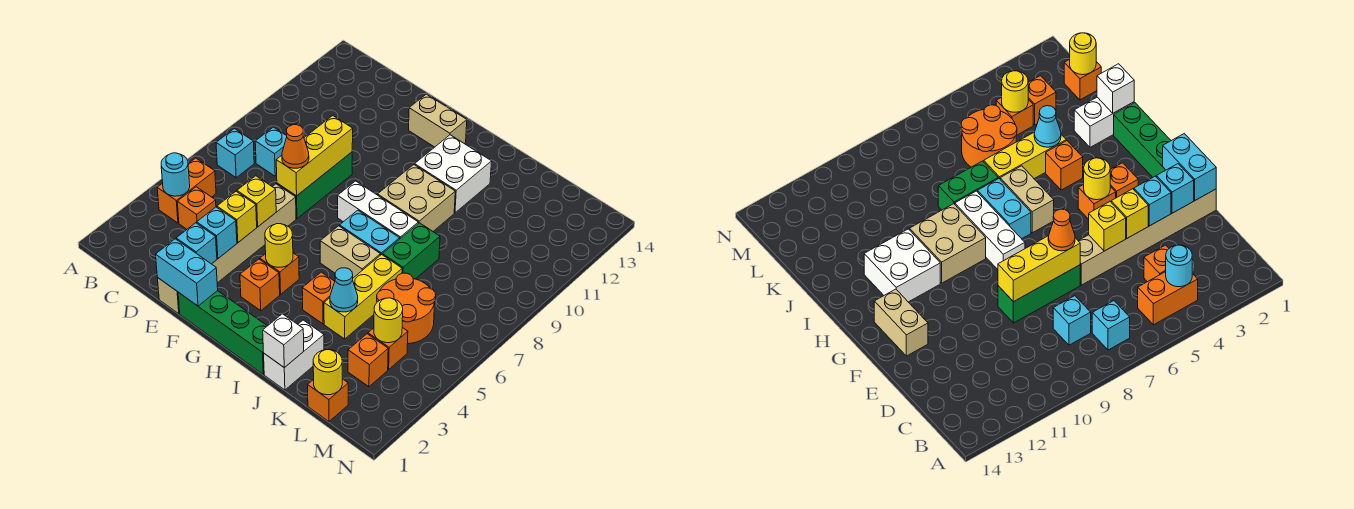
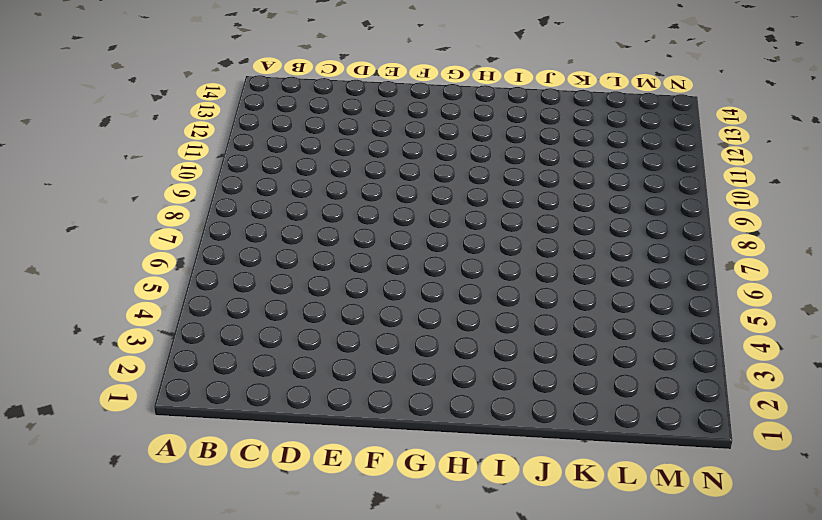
none -> orange 1x2 brick [157,158,216,223]
none -> cyan 1x1 brick [216,129,254,178]
none -> orange 1x1 brick [177,187,216,229]
none -> cyan 1x1 brick [255,127,287,176]

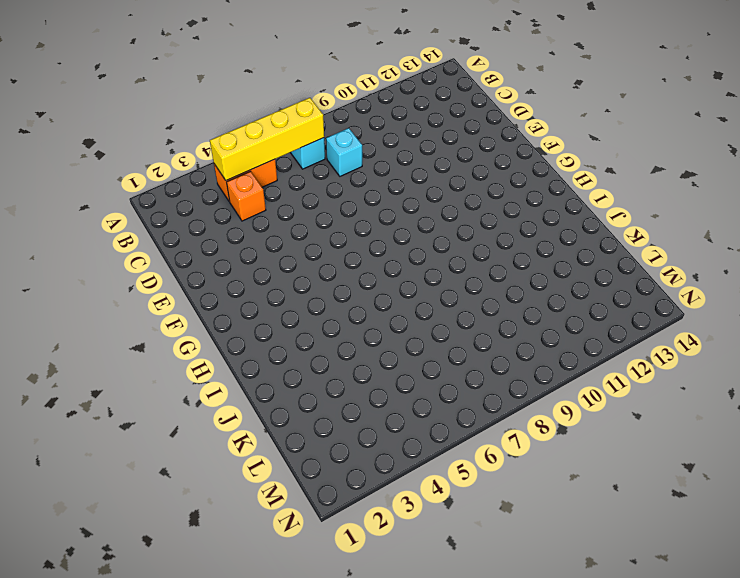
yellow 1x4 brick [210,98,324,180] -> cyan 1x1 round brick [161,153,190,196]
none -> tan 1x6 brick [157,184,296,314]
none -> green 1x3 brick [277,152,352,219]
none -> green 1x4 brick [178,291,267,374]
none -> tan 1x2 brick [409,94,467,147]

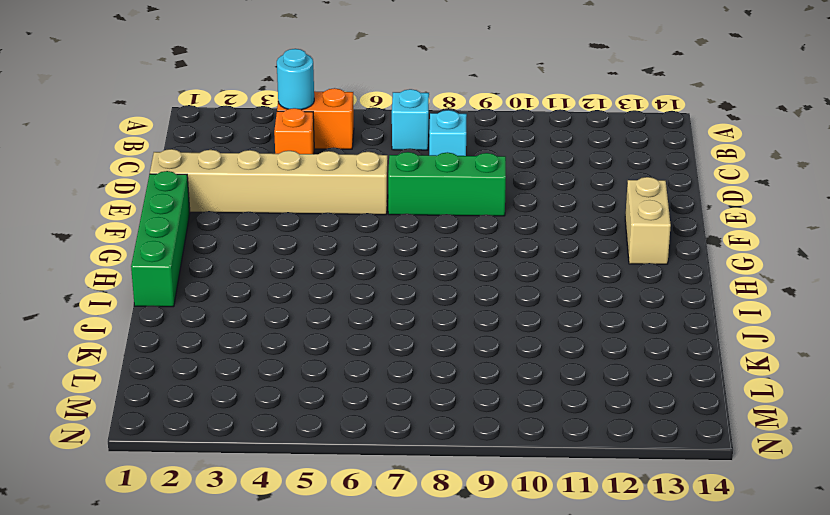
none -> orange 1x1 brick [240,259,280,311]
none -> orange 1x1 brick [260,253,299,294]
none -> white 1x3 brick [338,181,418,238]
none -> tan 1x2 brick [320,226,381,278]

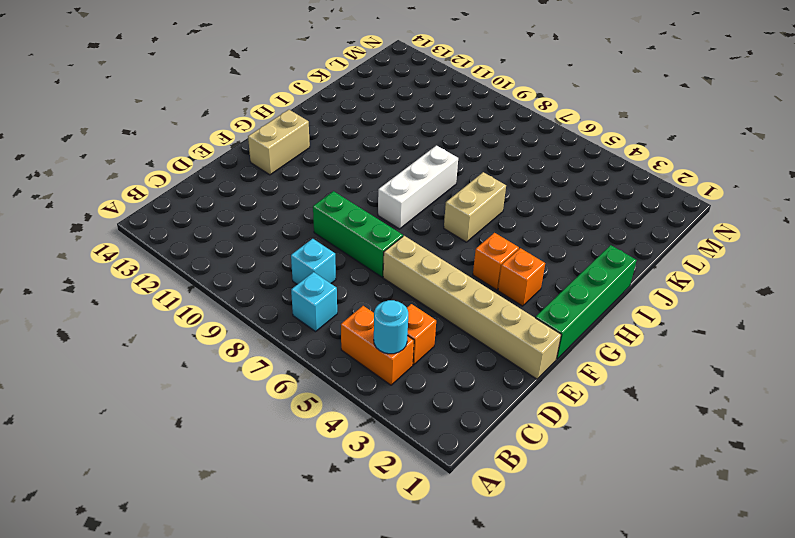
none -> cyan 1x2 brick [340,210,400,254]
none -> tan 2x2 brick [378,165,455,231]
none -> white 2x2 brick [415,135,492,213]
none -> orange 1x1 brick [302,272,335,324]

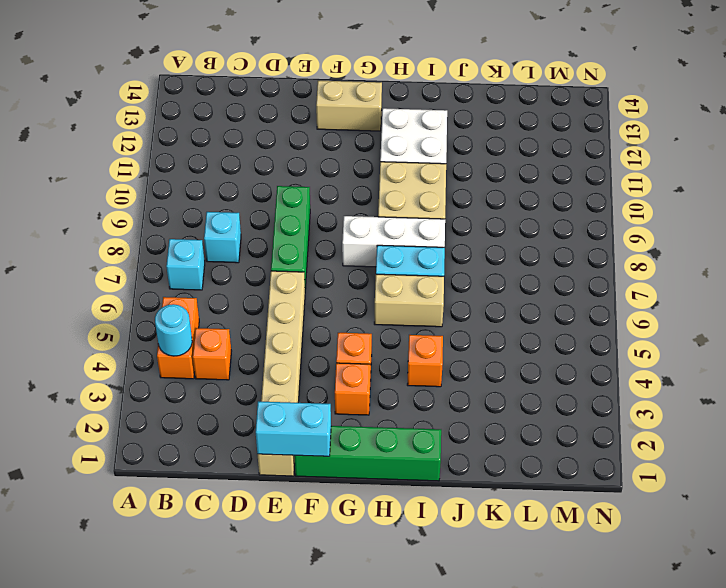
none -> white 1x2 brick [264,320,324,390]
none -> yellow 1x3 brick [324,254,402,339]
none -> green 1x2 brick [382,223,440,279]
none -> orange 2x2 round brick [377,273,436,344]

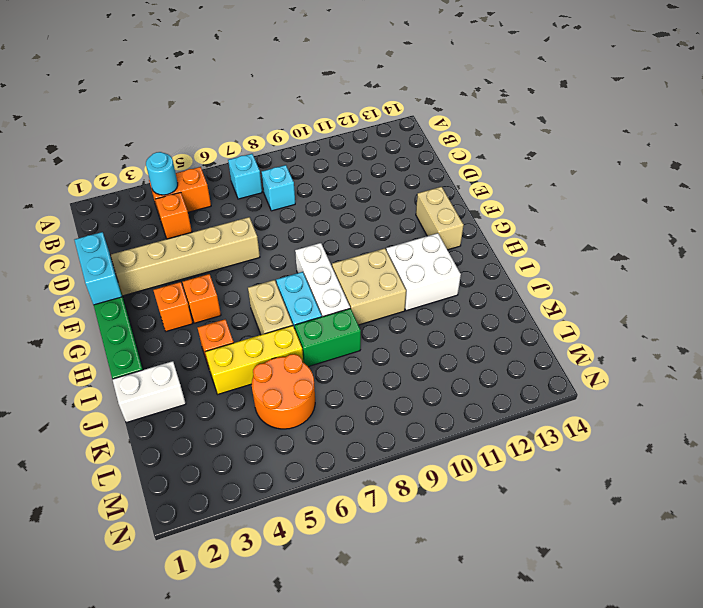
none -> green 1x3 brick [277,152,352,219]
none -> orange 1x1 brick [308,379,348,422]
none -> orange 1x1 brick [348,334,388,387]
none -> orange 1x1 brick [368,328,408,369]

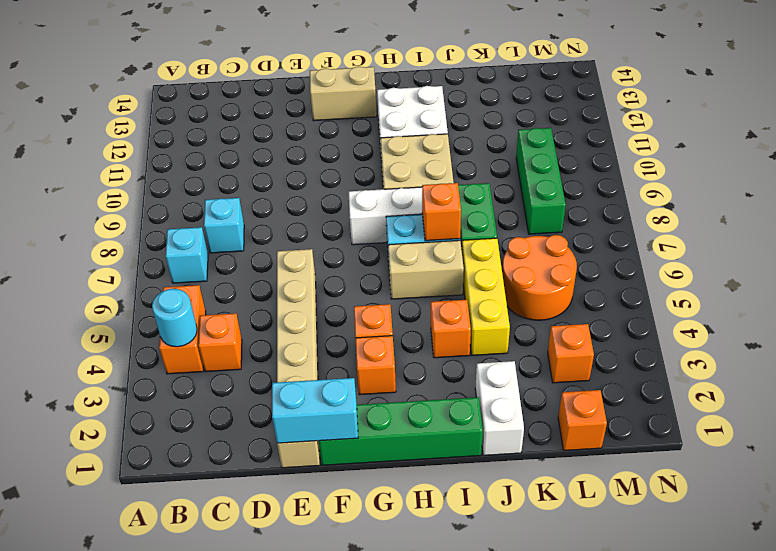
orange 1x1 brick [422,183,461,241] -> orange 1x1 brick moved to [368,328,408,369]
green 1x3 brick [516,128,566,234] -> green 1x3 brick moved to [277,152,352,219]
none -> cyan 1x1 brick [176,223,217,264]
none -> cyan 1x1 brick [197,207,237,259]
none -> yellow 1x1 brick [217,191,257,243]
none -> yellow 1x1 brick [237,176,276,227]

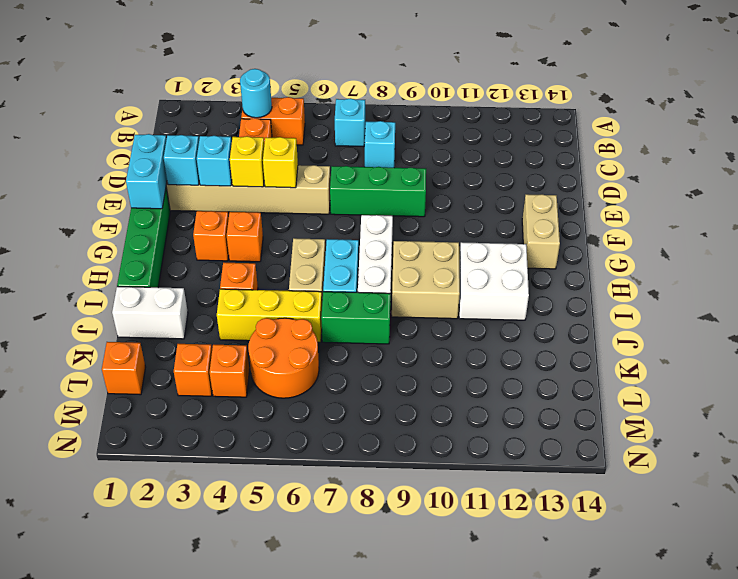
none -> yellow 1x3 brick [276,116,353,196]
none -> yellow 1x1 round brick [265,224,293,267]
none -> white 1x1 brick [263,314,304,368]
none -> cyan 1x1 cone [330,268,358,312]

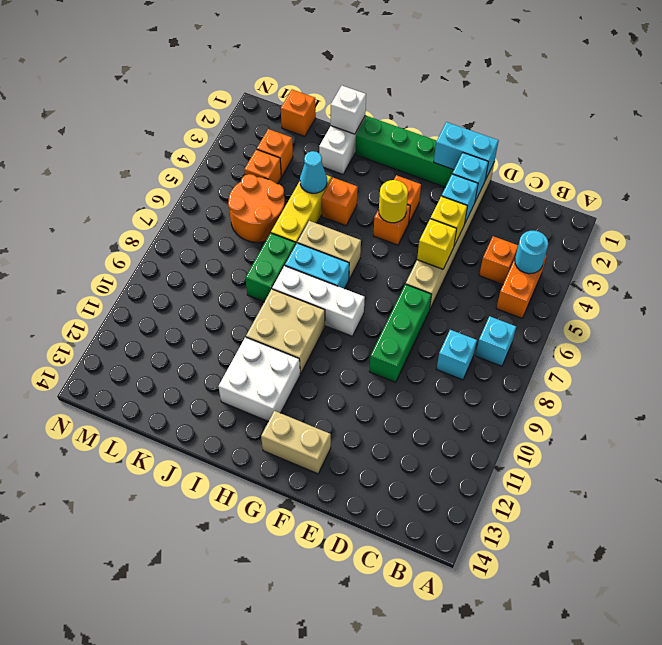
none -> yellow 1x3 brick [276,116,353,196]
none -> yellow 1x1 round brick [313,350,342,395]
none -> yellow 1x1 round brick [374,298,403,343]
none -> orange 1x1 cone [282,125,309,168]

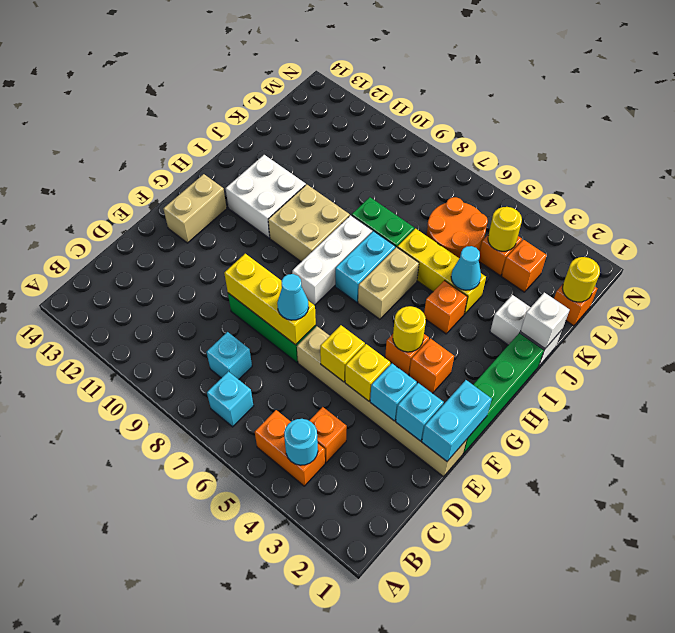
cyan 1x1 cone [277,274,309,320] -> orange 1x1 cone [282,125,309,168]

